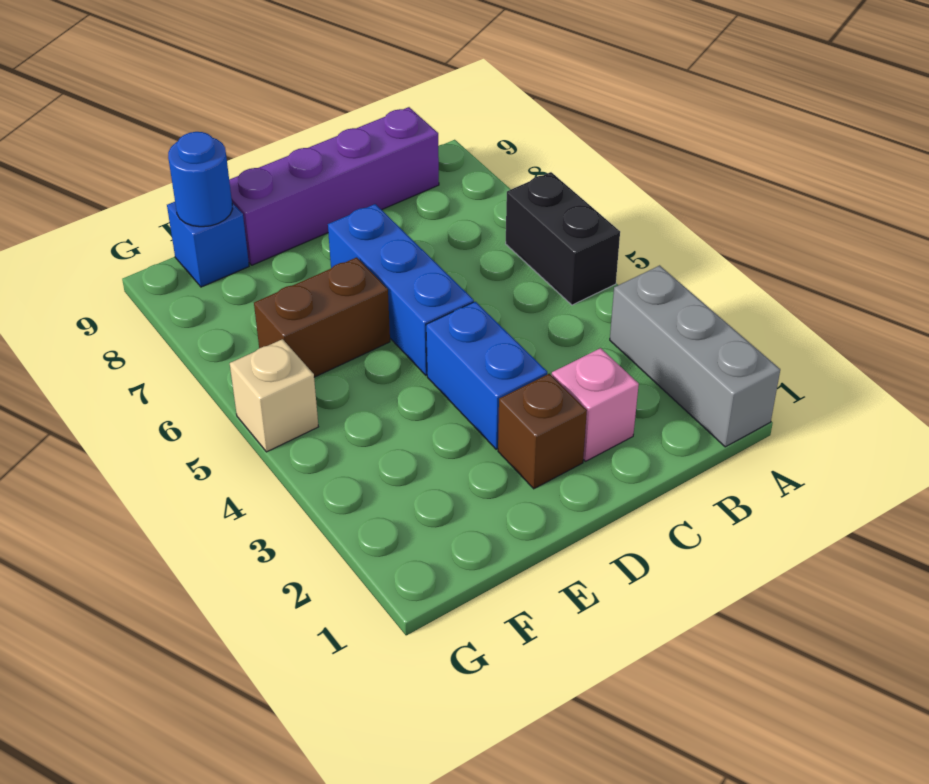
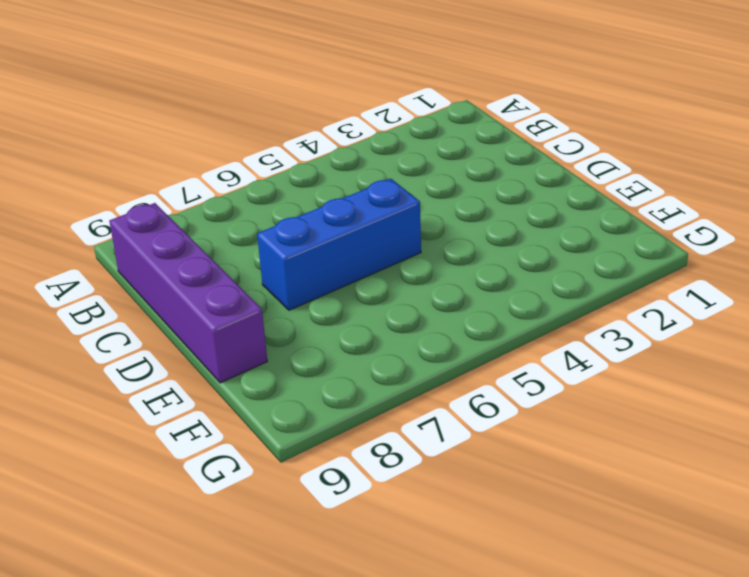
none -> grey 1x3 brick [610,265,780,447]
none -> black 1x2 brick [506,172,620,305]

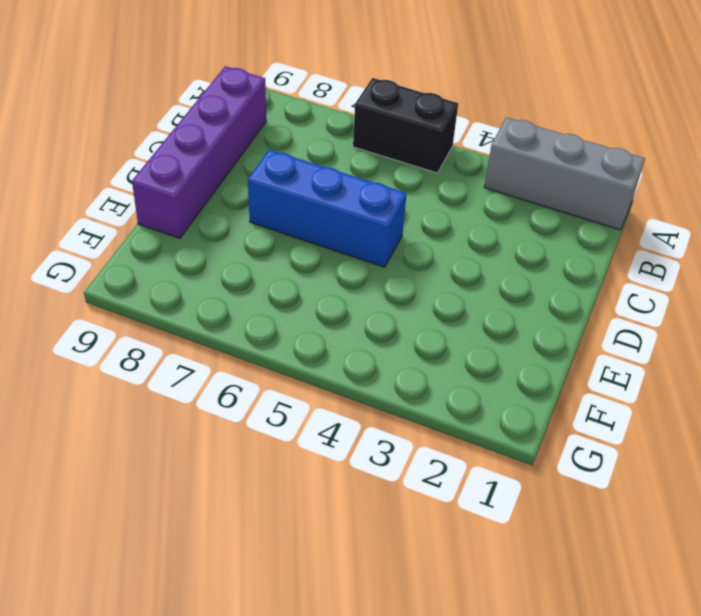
none -> pink 1x1 brick [552,348,639,461]
none -> brown 1x1 brick [498,374,587,489]

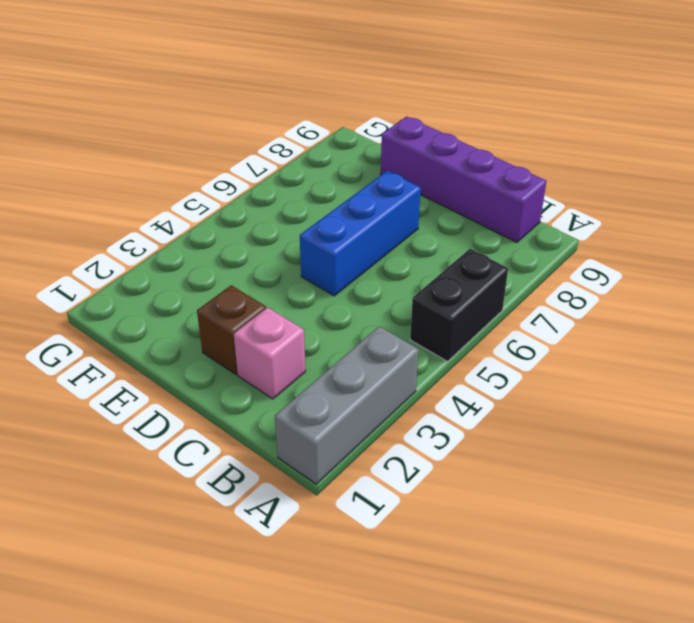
none -> blue 1x2 brick [426,302,547,449]
none -> brown 1x2 brick [254,257,390,377]

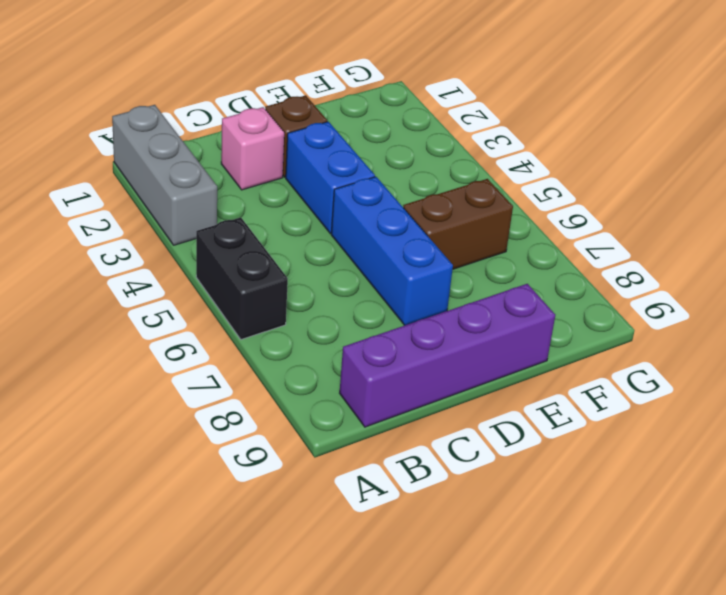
none -> blue 1x1 brick [167,202,249,287]
none -> tan 1x1 brick [230,339,318,452]

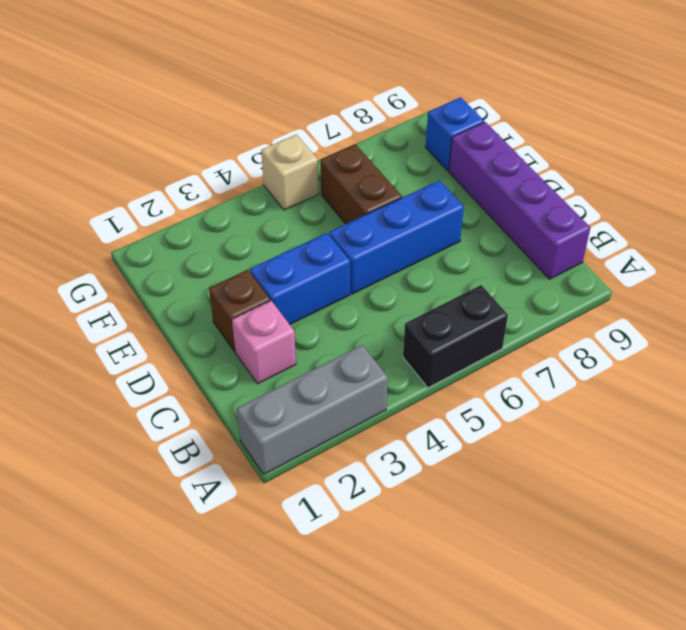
none -> blue 1x1 round brick [168,132,232,227]

